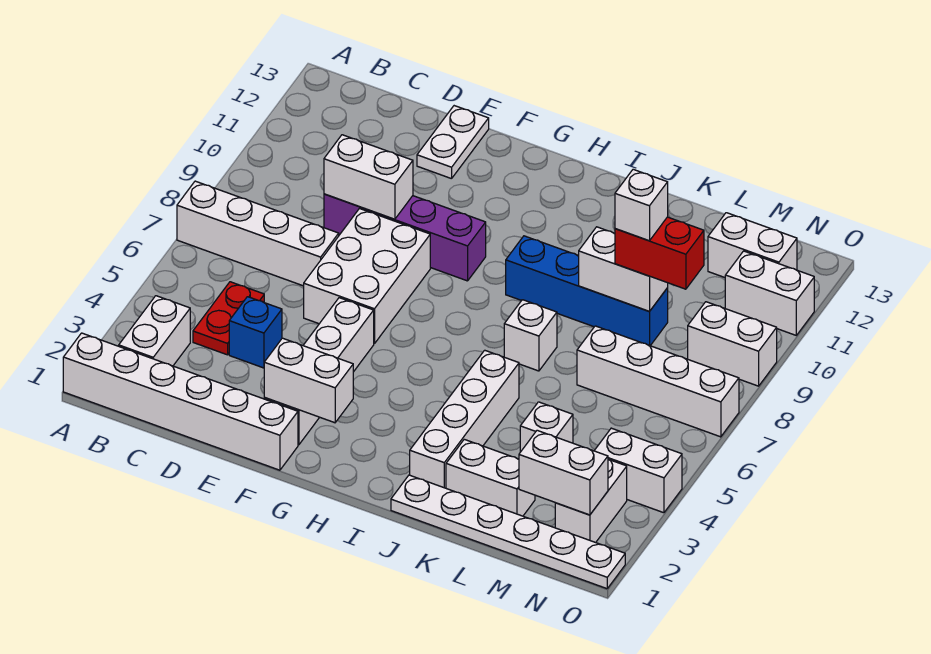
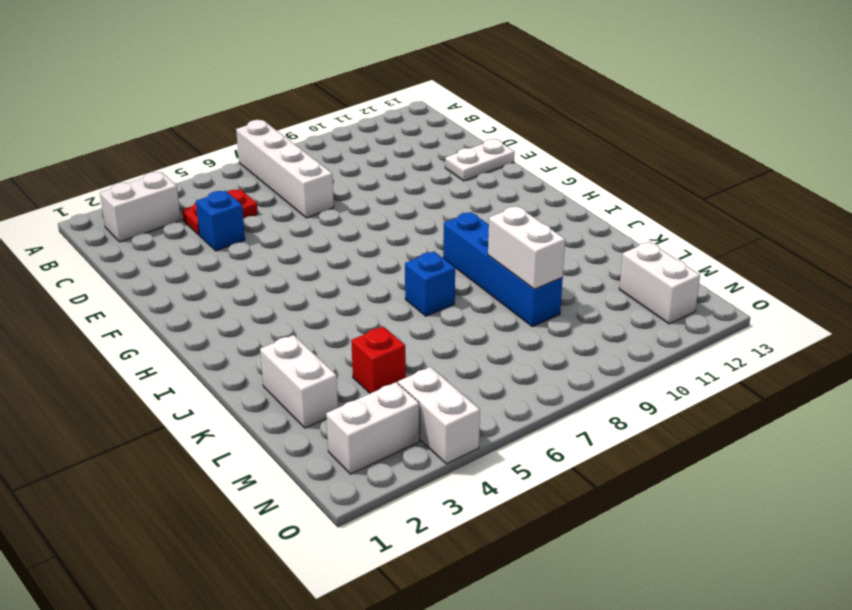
blue 1x1 brick [405,252,455,316] -> white 1x1 brick [504,300,557,371]
red 1x1 brick [351,326,406,393] -> white 1x1 brick [520,402,573,452]
none -> white 1x6 brick [63,333,298,470]
none -> purple 1x4 brick [324,194,486,281]
none -> white 2x3 brick [304,209,430,344]

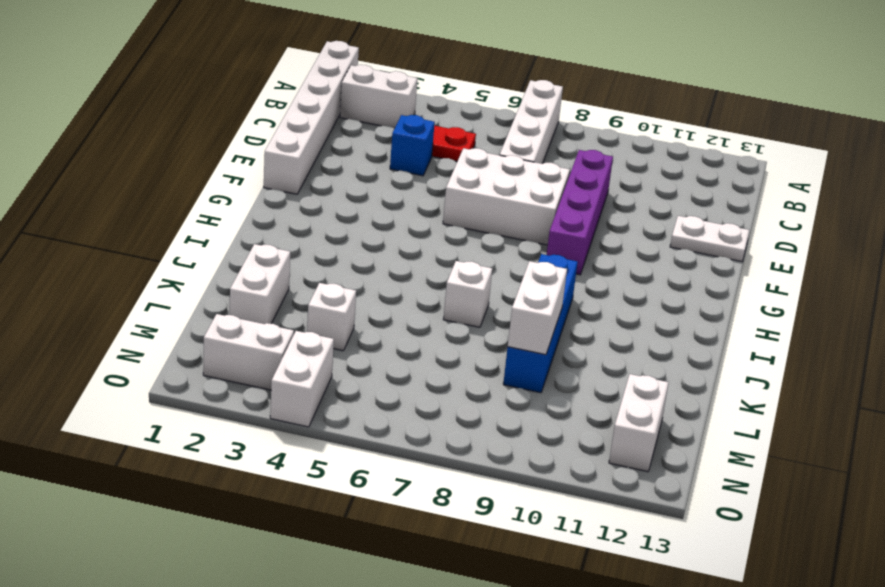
none -> white 1x4 brick [264,298,374,445]
none -> white 1x6 plate [391,475,625,589]
none -> white 1x4 brick [410,350,519,488]

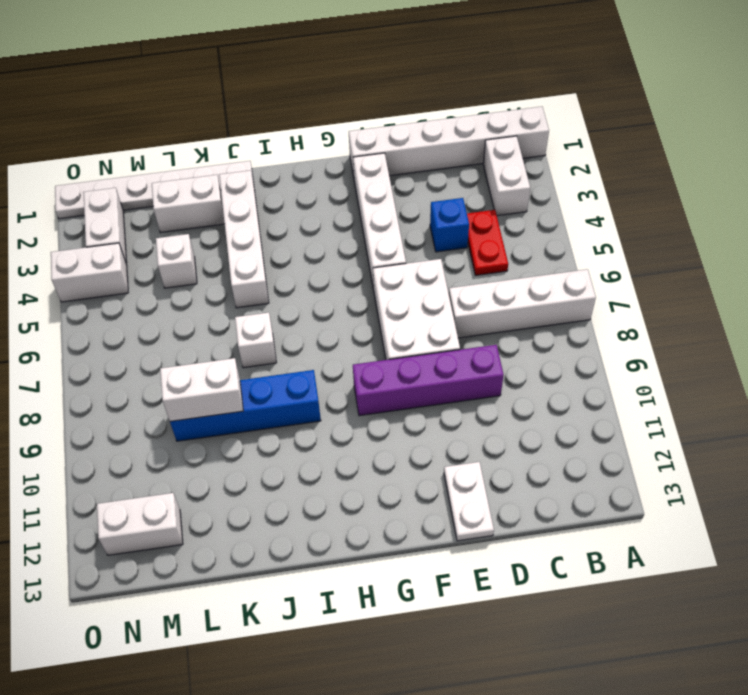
none -> white 1x4 brick [577,326,739,437]
none -> white 1x2 brick [688,302,777,386]
none -> white 1x2 brick [725,251,814,335]

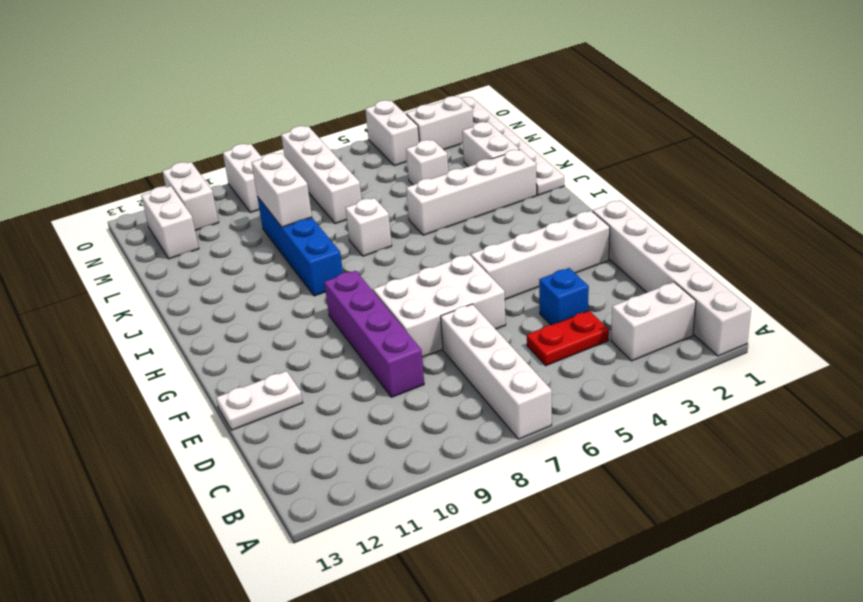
none -> white 1x2 brick [324,135,413,219]
none -> white 1x2 brick [264,338,353,423]
none -> white 1x2 brick [519,430,608,515]

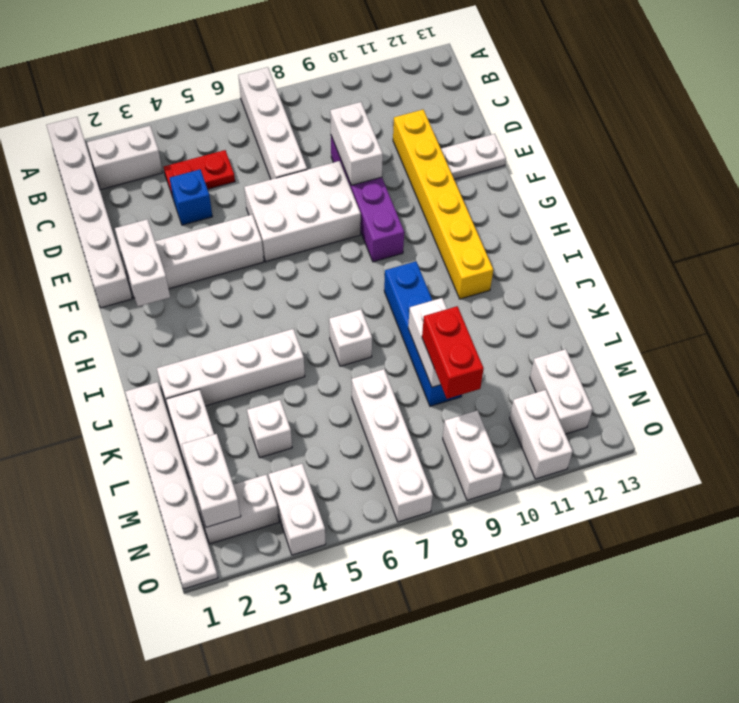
yellow 1x6 brick [393,109,493,299] -> none
none -> white 1x1 brick [615,169,668,241]

